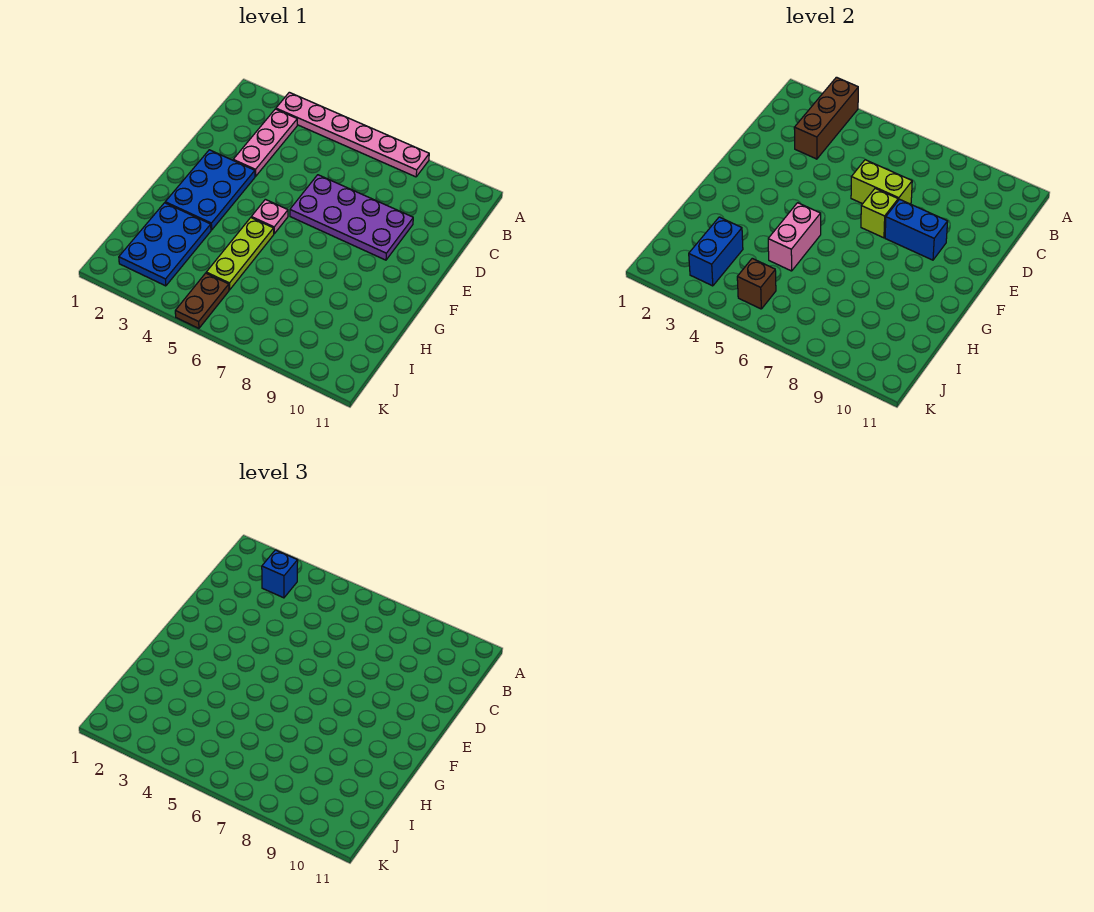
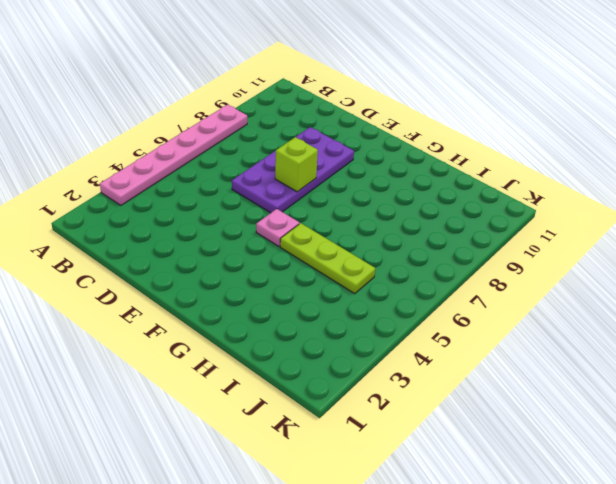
none -> pink 1x3 plate [233,109,297,176]
none -> blue 2x3 plate [165,150,255,230]
none -> blue 2x3 plate [119,203,211,286]

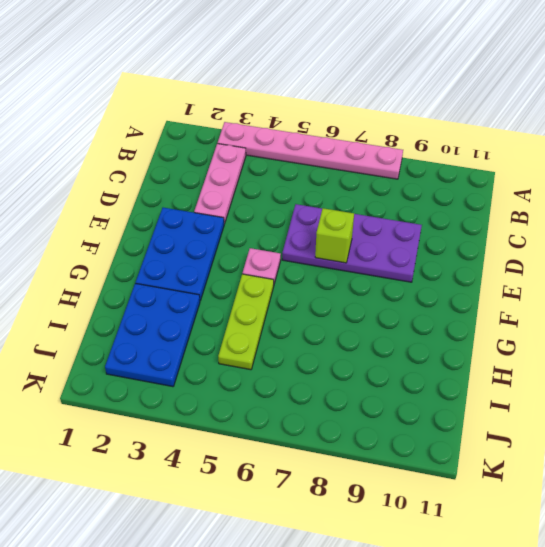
none -> brown 1x2 plate [175,273,229,328]
none -> brown 1x3 brick [794,77,858,159]
none -> lime 1x2 brick [851,160,912,204]

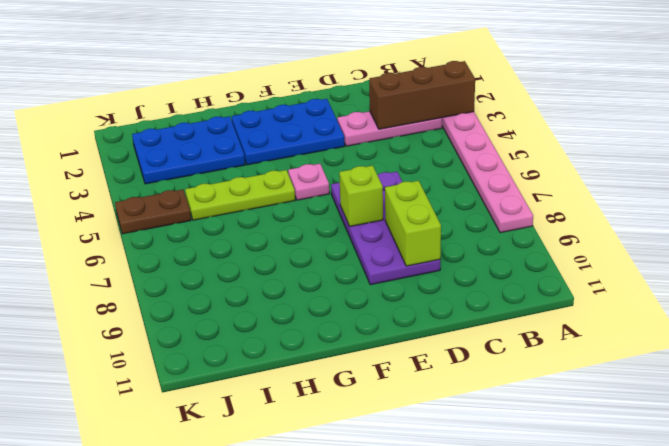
lime 1x2 brick [385,181,441,266] -> lime 1x2 brick moved to [851,160,912,204]
none -> blue 1x2 brick [885,199,948,260]
none -> pink 1x2 brick [768,203,821,271]
none -> blue 1x2 brick [689,217,743,286]

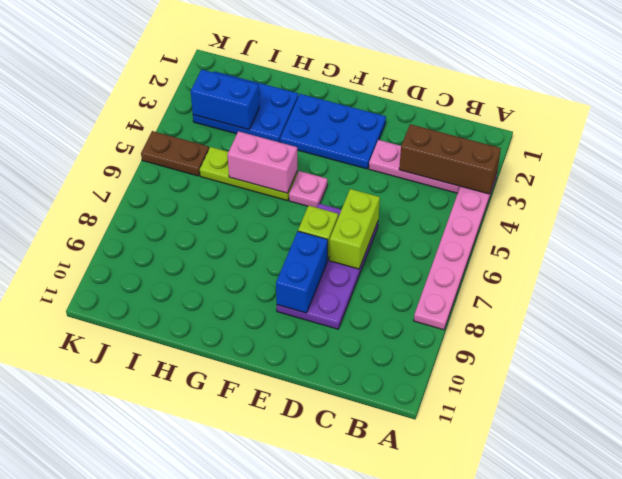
none -> brown 1x1 brick [737,258,776,309]
none -> blue 1x1 brick [262,550,298,598]

